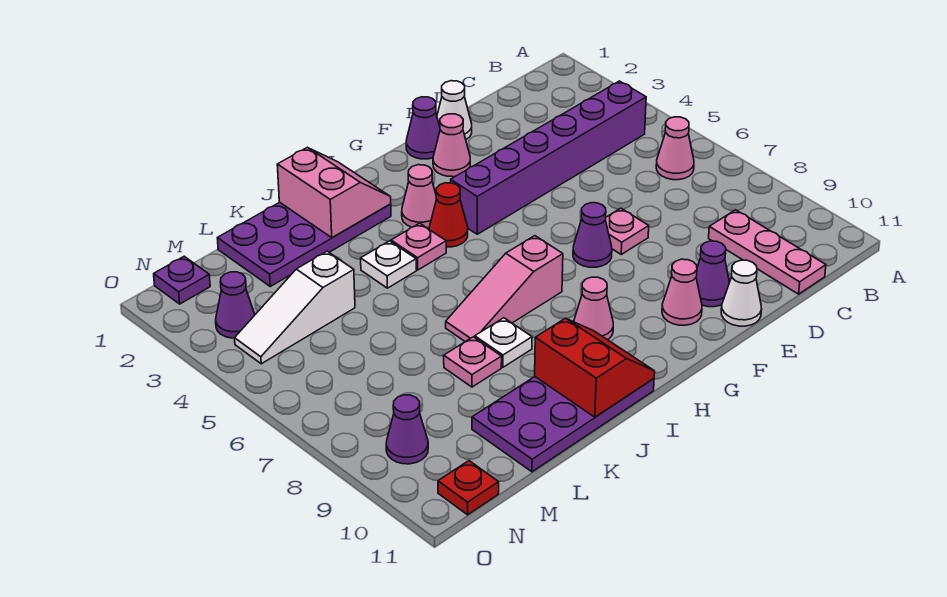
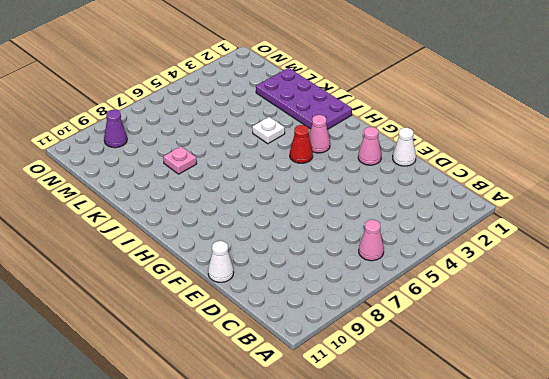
none -> purple 1x6 brick [451,81,646,234]
none -> pink 1x3 plate [709,210,826,294]
none -> pink 1x1 plate [606,208,649,254]

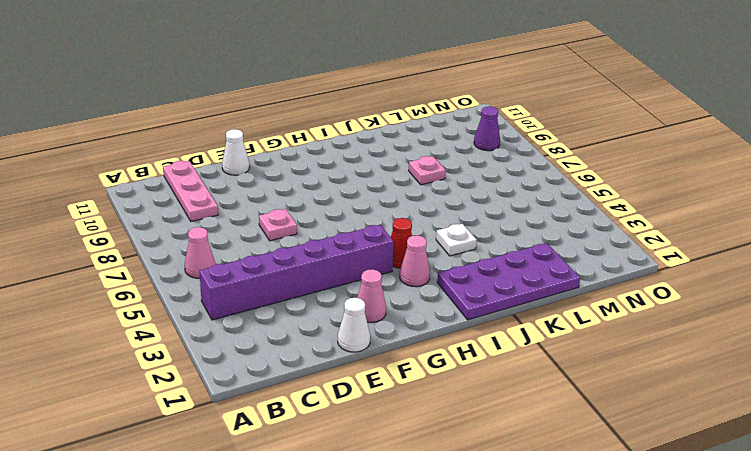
none -> purple 1x1 cone [696,241,730,307]
none -> purple 1x1 cone [406,97,440,159]
none -> purple 1x1 cone [573,203,612,267]

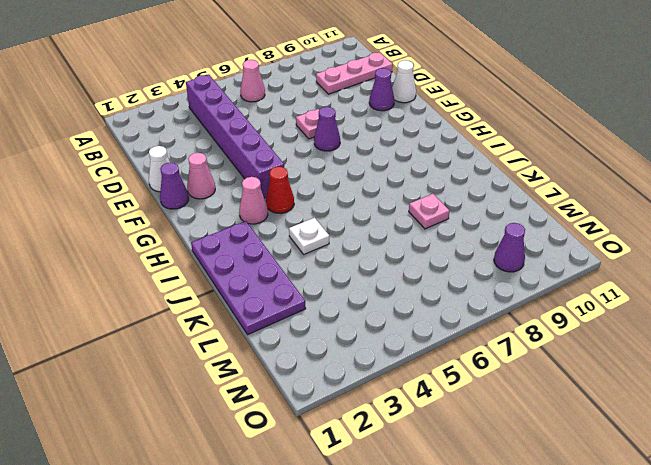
none -> pink 1x1 cone [662,259,702,325]
none -> pink 1x3 slope [446,236,563,342]
none -> pink 1x1 cone [574,277,613,340]

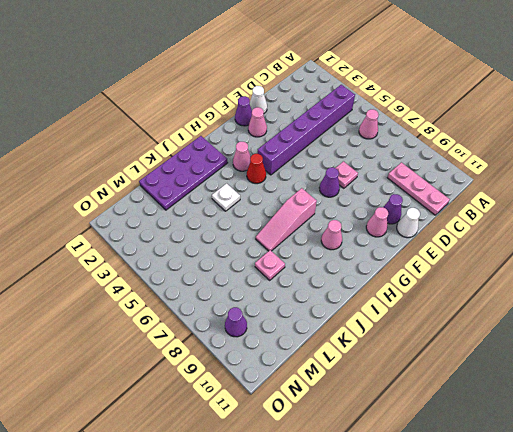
none -> pink 1x1 plate [391,223,446,270]
none -> purple 2x4 plate [472,377,654,472]
none -> white 1x1 plate [475,318,532,367]

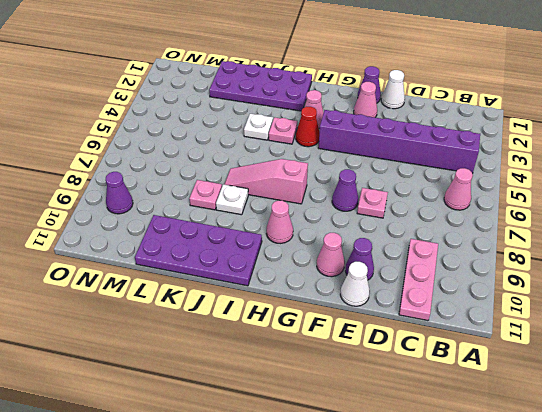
none -> white 1x3 slope [235,251,355,364]
none -> purple 1x1 plate [154,256,210,304]
none -> purple 1x1 cone [216,272,255,338]

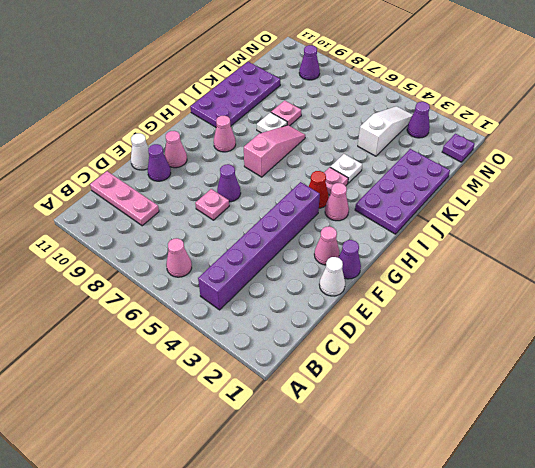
none -> red 1x1 plate [438,461,499,515]
none -> pink 2x2 slope [277,147,391,238]
none -> red 2x2 slope [535,318,655,417]

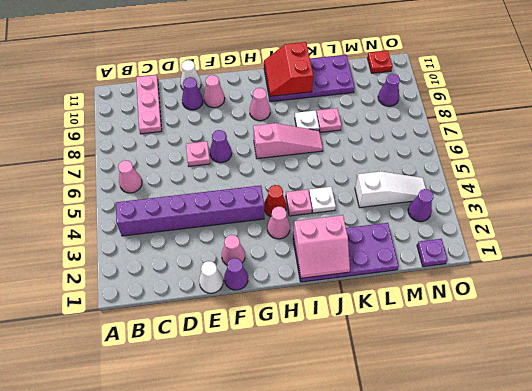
pink 2x2 slope [293,215,350,278] -> pink 2x2 slope turned to [277,147,391,238]

